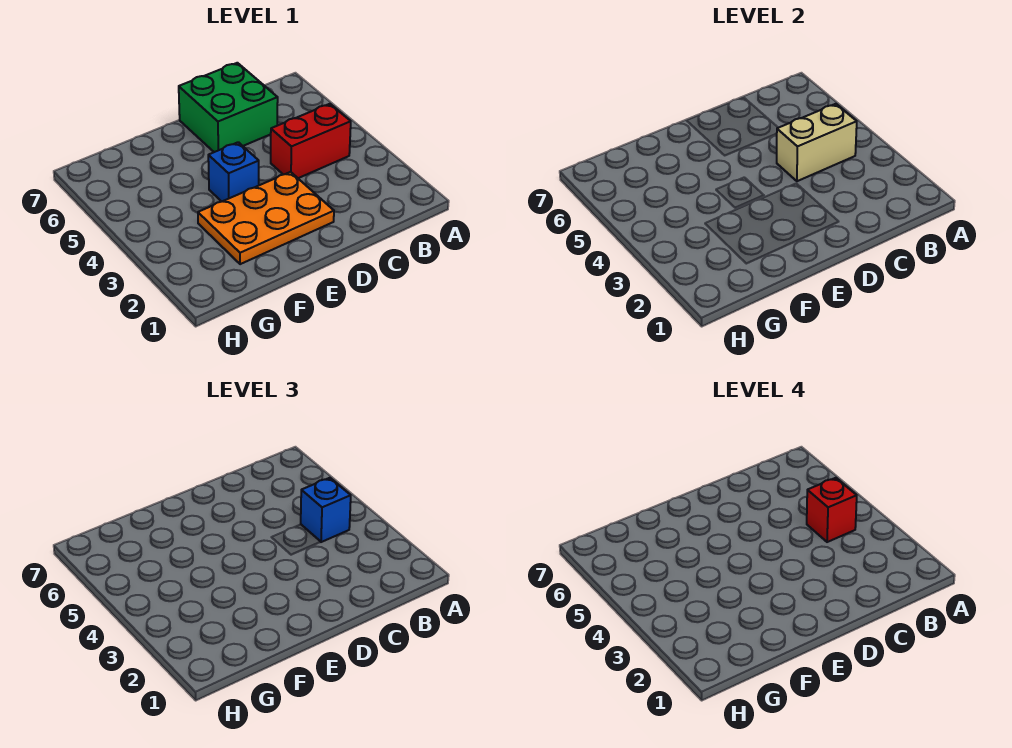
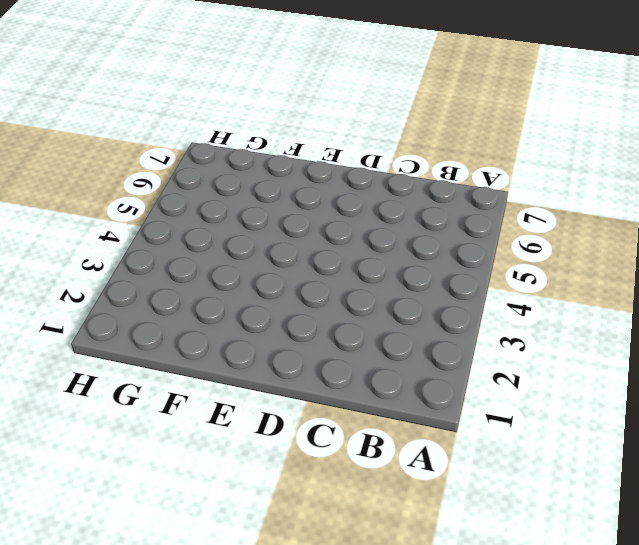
none -> red 1x2 brick [271,104,351,178]
none -> green 2x2 brick [179,63,278,152]

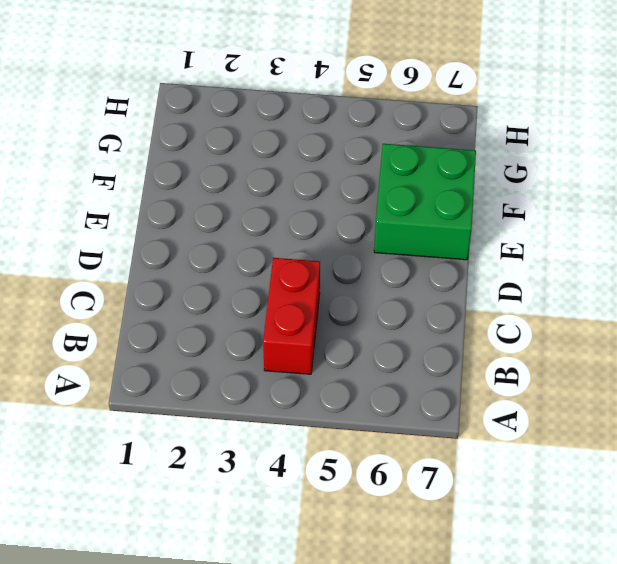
green 2x2 brick [374,144,476,260] -> green 2x2 brick moved to [179,63,278,152]
none -> orange 2x3 plate [198,172,334,264]
none -> blue 1x1 brick [208,142,259,202]

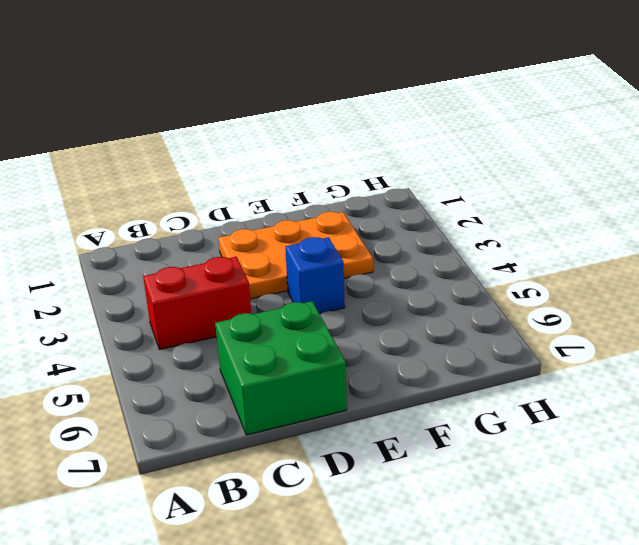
none -> tan 1x2 brick [777,104,857,181]
none -> blue 1x1 brick [301,478,351,542]

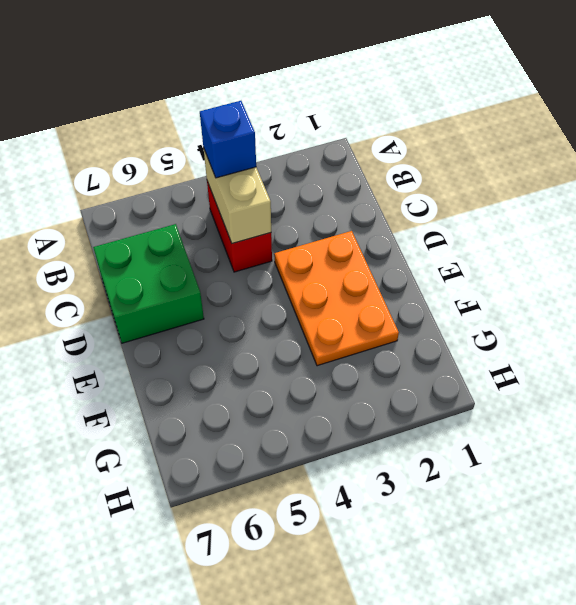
none -> blue 1x1 brick [208,142,259,202]
none -> red 1x1 brick [807,478,857,542]

